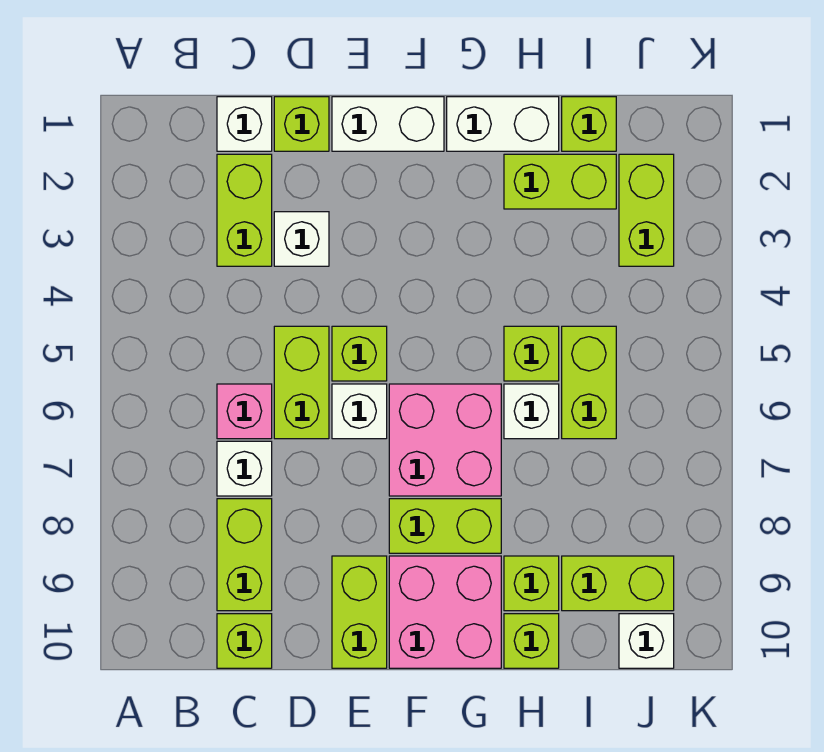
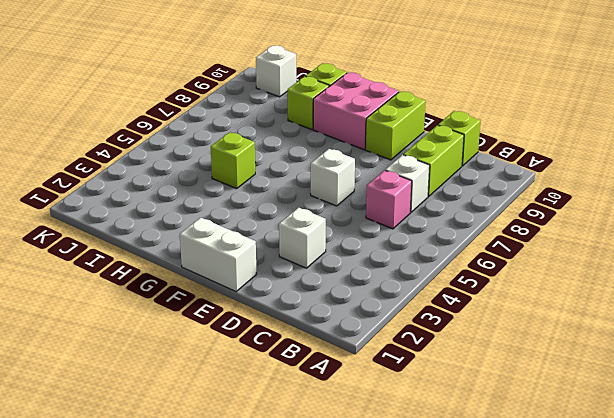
none -> white 1x1 brick [217,97,272,151]
none -> lime 1x2 brick [217,154,272,266]
none -> lime 1x1 brick [274,97,329,151]

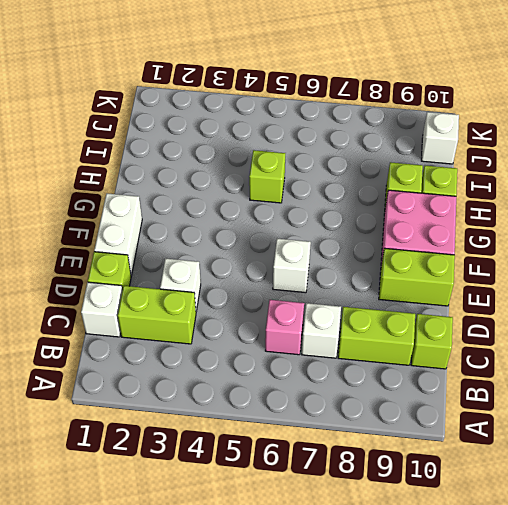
none -> lime 1x2 brick [274,326,329,439]
none -> lime 1x1 brick [332,326,387,381]
none -> pink 2x2 brick [389,384,501,496]

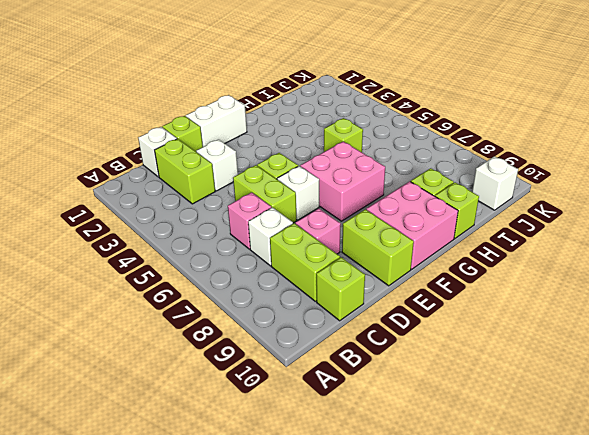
pink 1x1 brick [295,208,341,254] -> none
none -> lime 1x2 brick [389,499,501,553]
none -> white 1x2 brick [447,97,559,151]
none -> lime 1x2 brick [504,154,616,209]

